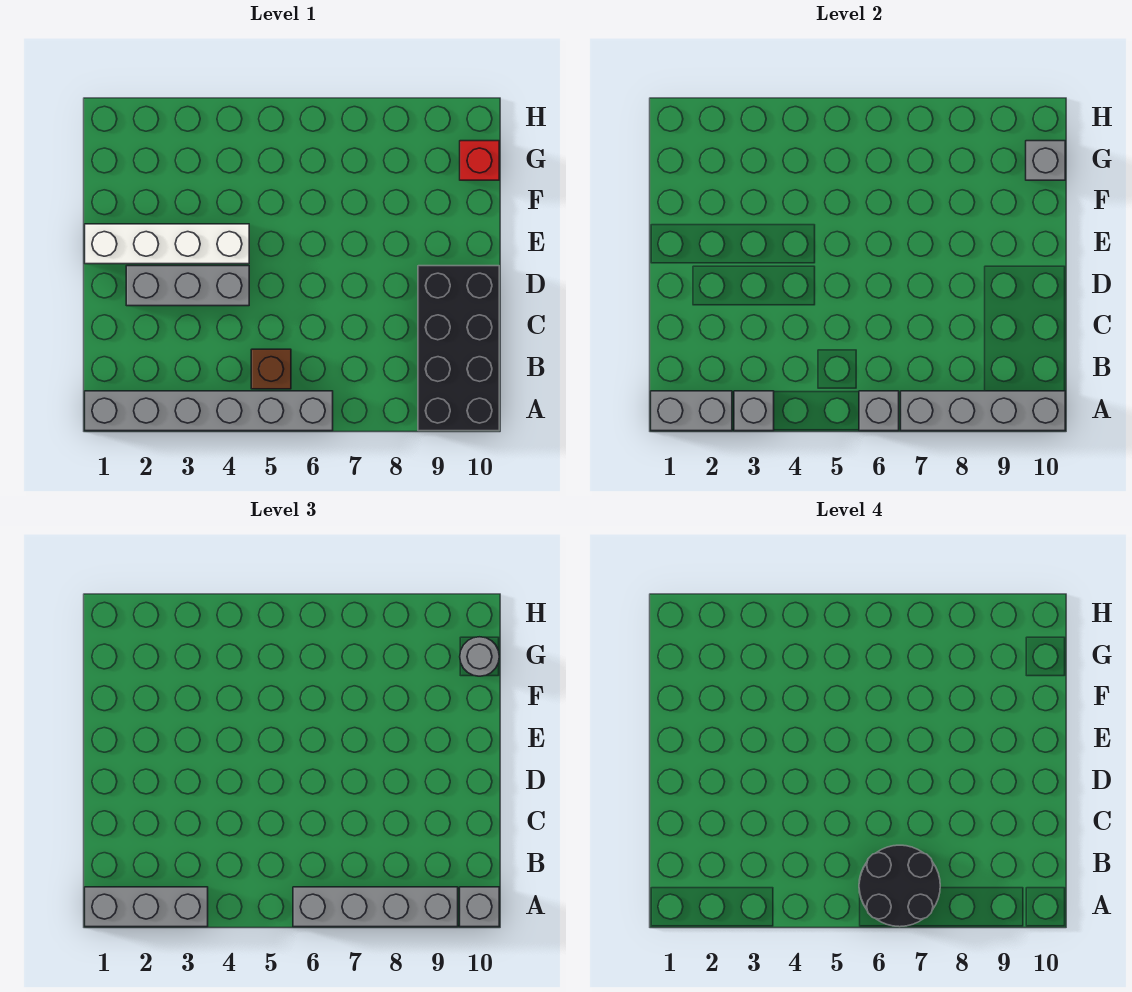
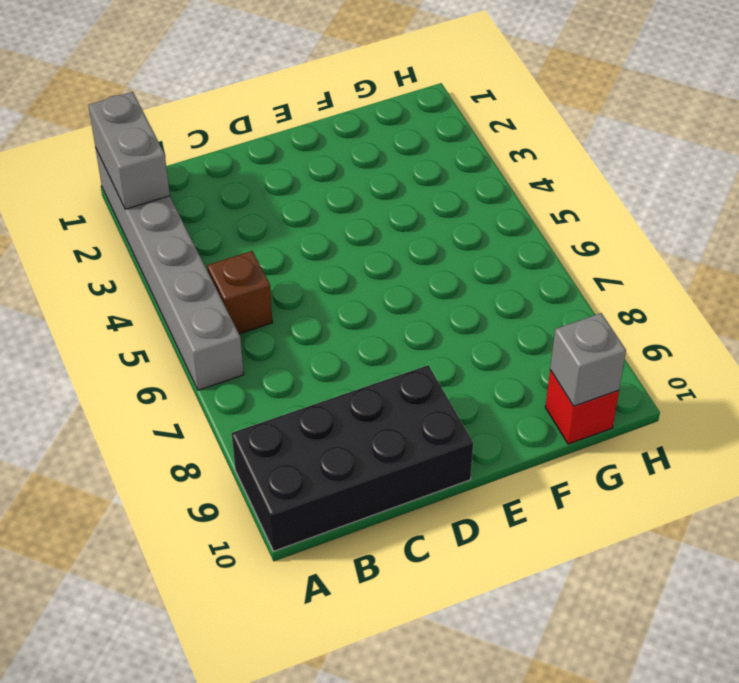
none -> grey 1x3 brick [126,266,249,306]
none -> white 1x4 brick [85,224,249,264]
none -> grey 1x1 brick [734,391,774,431]

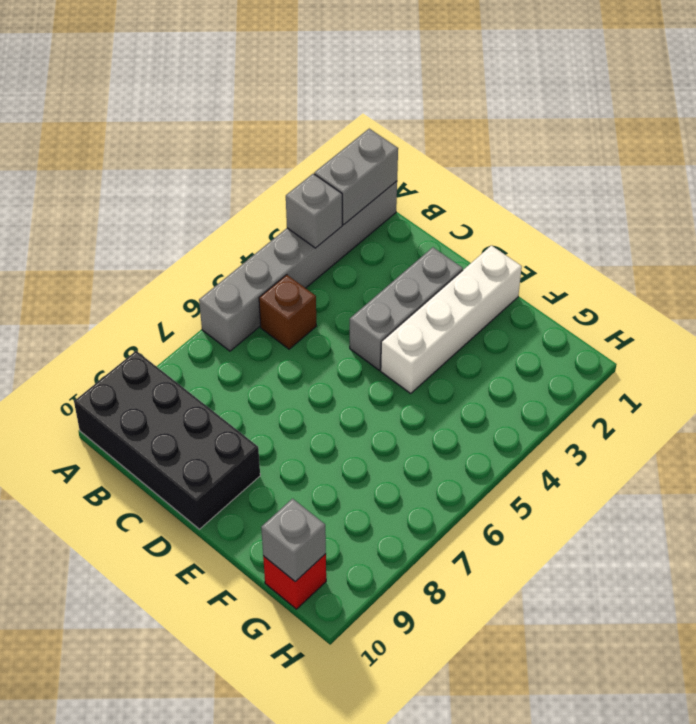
none -> grey 1x1 brick [859,391,899,431]
none -> grey 1x4 brick [901,391,1065,431]
none -> grey 1x3 brick [85,887,208,927]

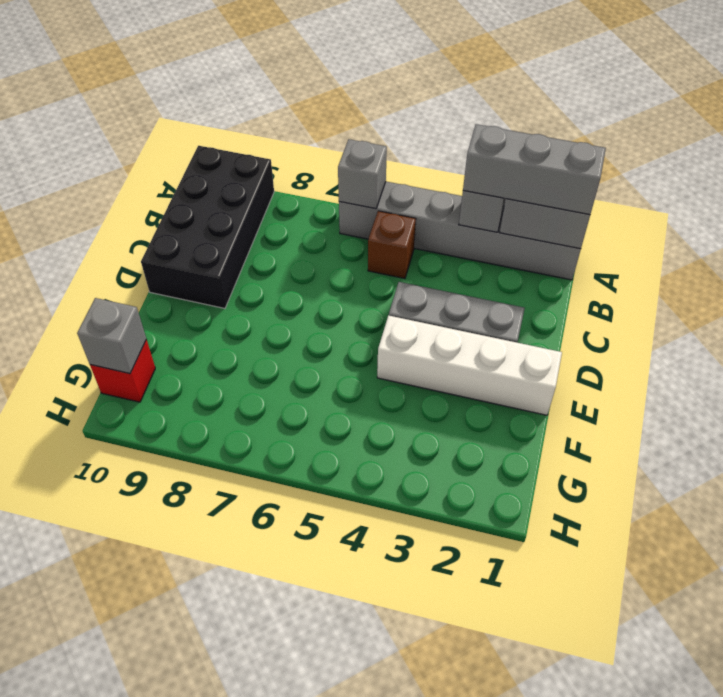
none -> grey 1x4 brick [901,391,1065,431]
none -> grey 1x4 brick [293,887,458,927]
none -> grey 1x1 brick [460,887,499,927]

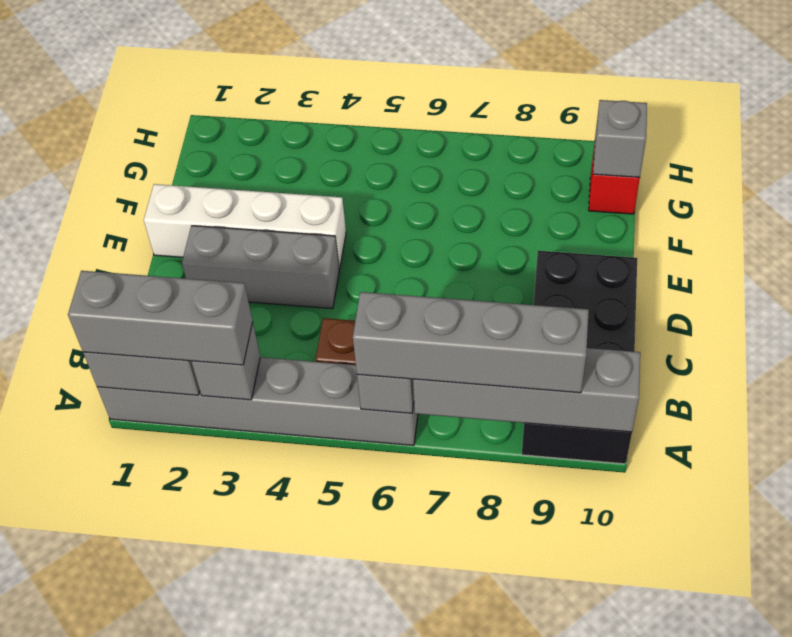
none -> grey 1x1 brick [460,887,499,927]
none -> grey 1x1 round brick [460,637,499,676]
none -> black 2x2 round brick [859,845,940,927]

